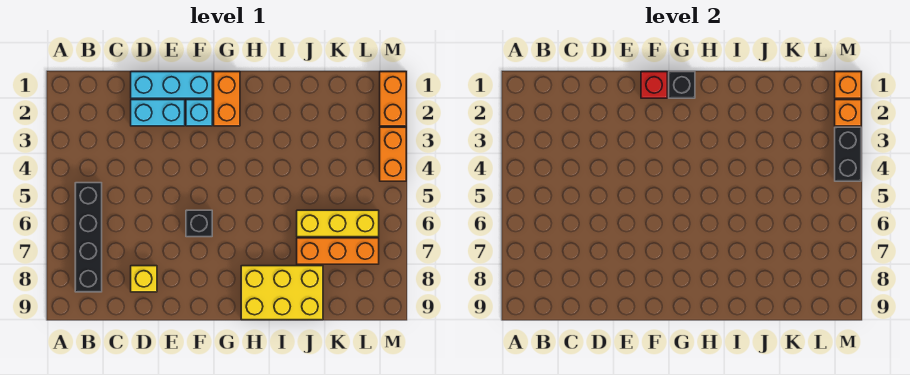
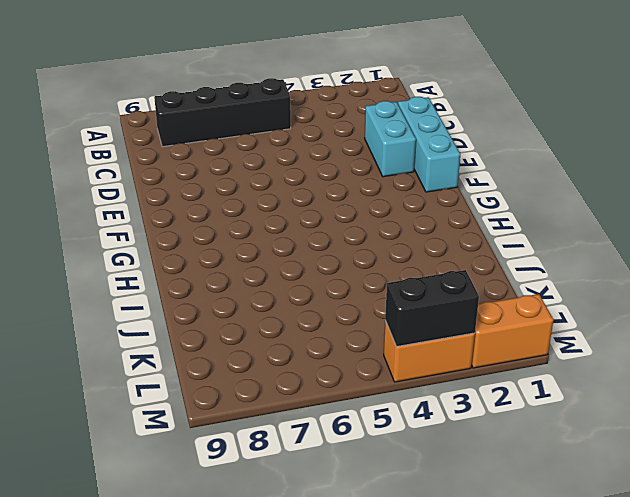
none -> yellow 1x1 brick [131,266,157,292]
none -> cyan 1x1 brick [186,100,212,126]
none -> black 1x1 brick [186,210,212,237]

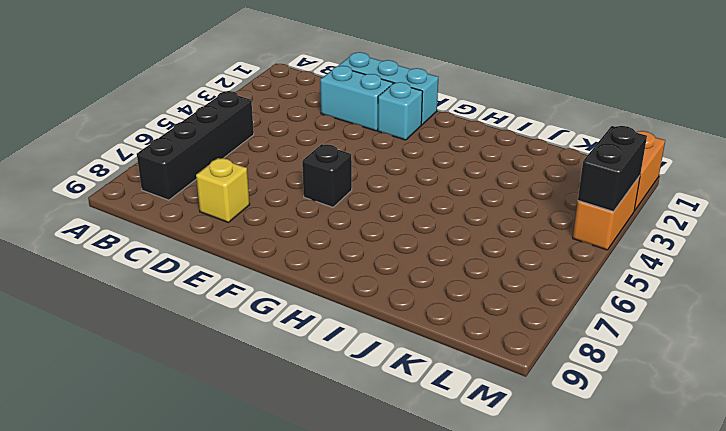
none -> orange 1x2 brick [214,72,240,126]
none -> yellow 2x3 brick [241,266,323,320]
none -> yellow 1x3 brick [297,210,379,237]

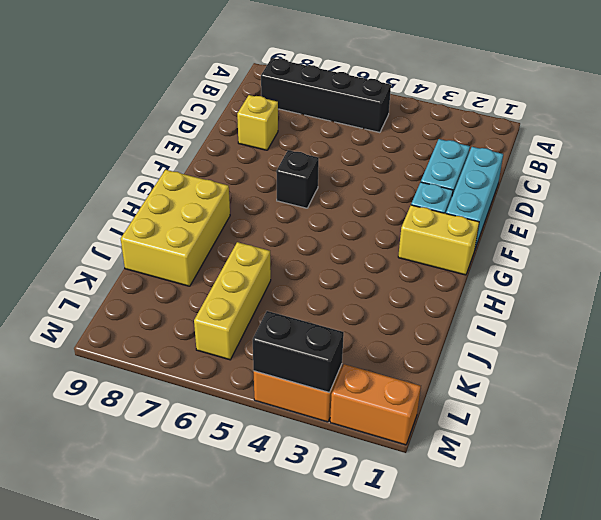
yellow 1x2 brick [398,205,479,275] -> orange 1x2 brick [214,72,240,126]
none -> orange 1x3 brick [297,238,379,264]
none -> red 1x1 brick [641,72,667,98]
none -> black 1x1 brick [669,72,695,98]

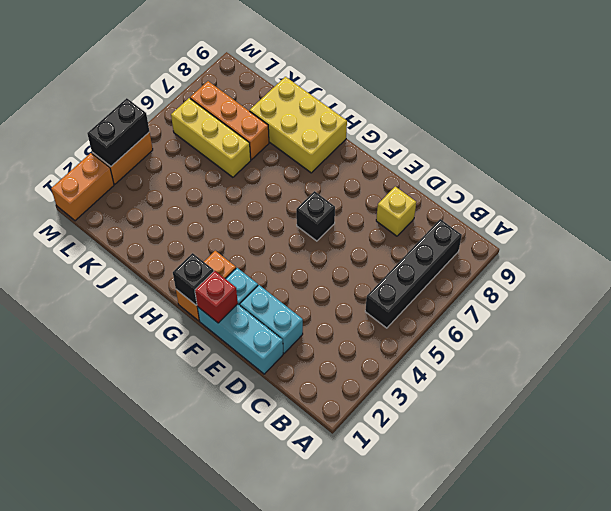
none -> orange 1x1 brick [835,72,861,98]
none -> orange 1x1 brick [835,100,861,126]

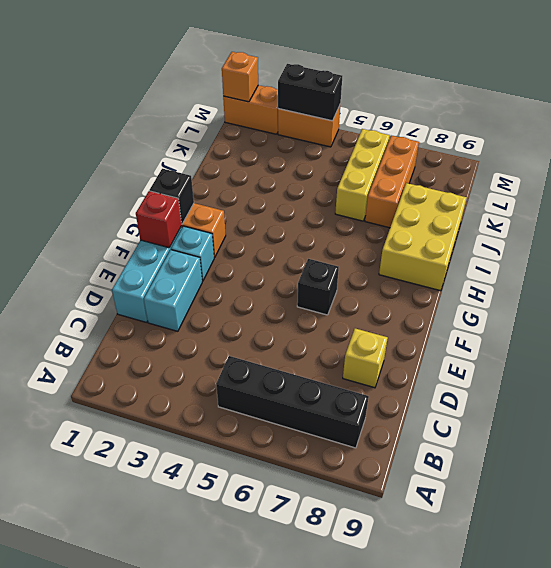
none -> orange 1x1 brick [835,100,861,126]

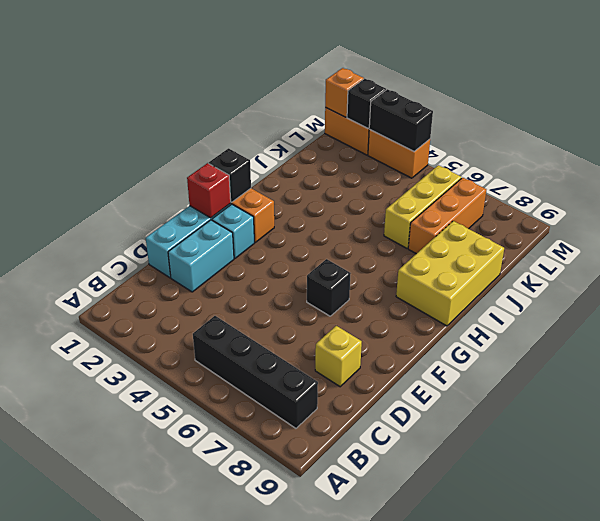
black 1x1 brick [347,79,386,128] -> orange 1x1 brick [835,100,861,126]

